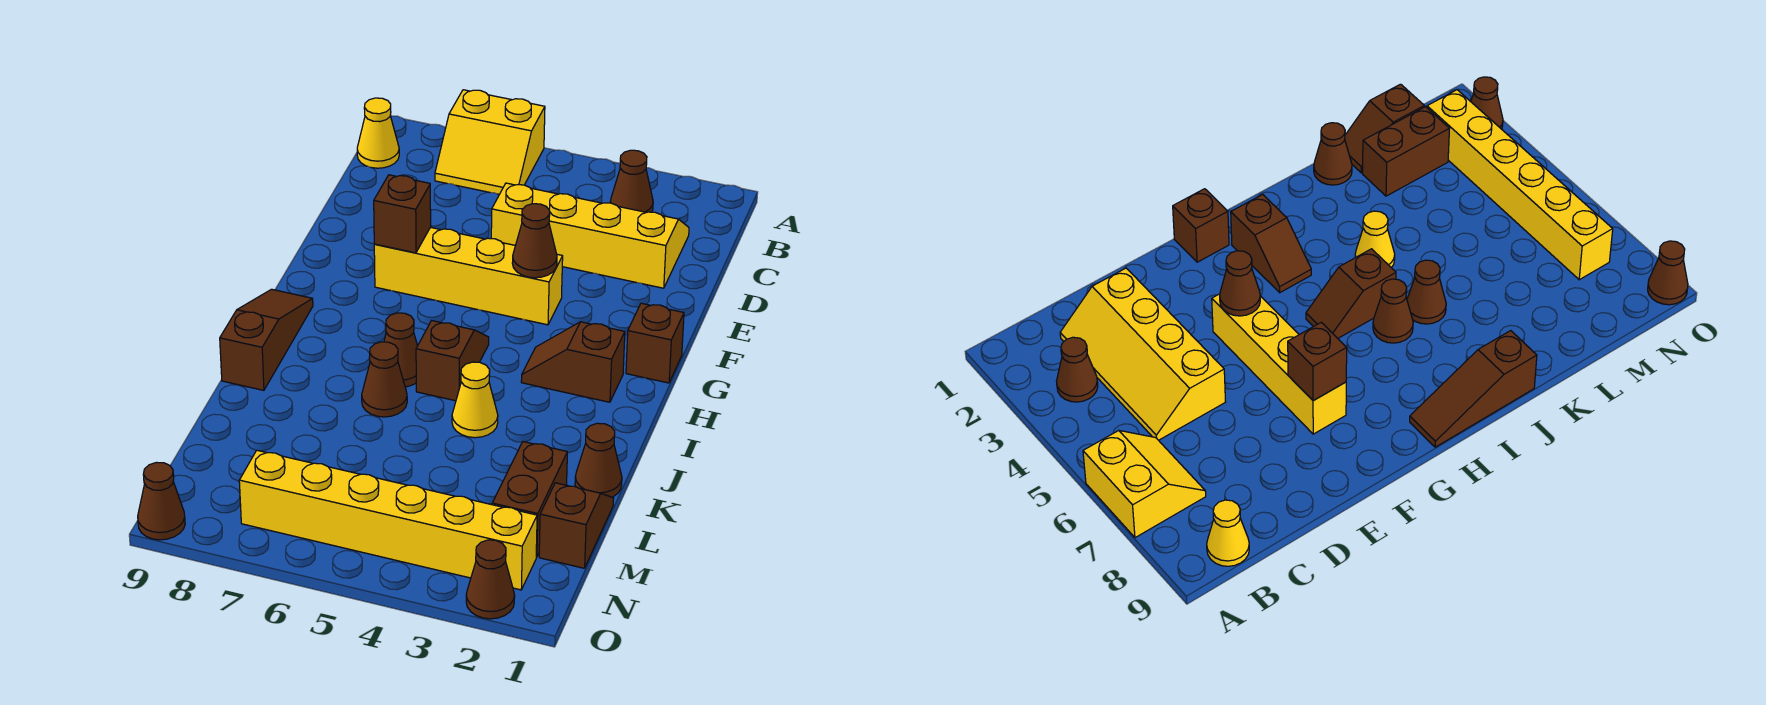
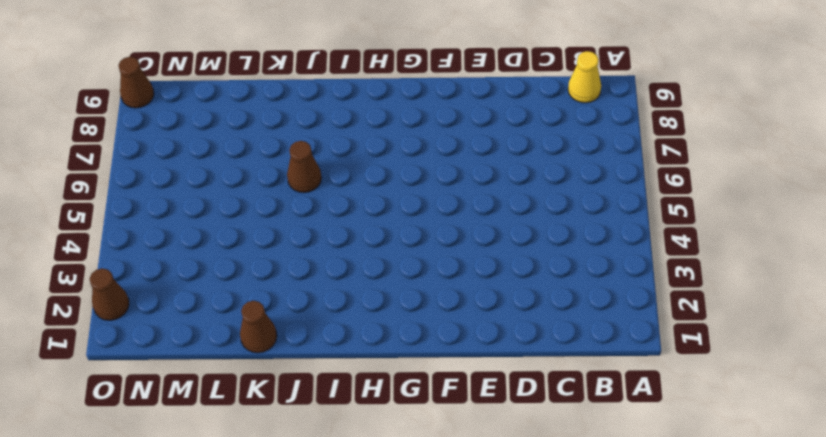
none -> yellow 2x2 slope [435,90,545,194]
none -> brown 1x1 cone [610,150,653,212]
none -> yellow 2x4 slope [491,183,689,288]

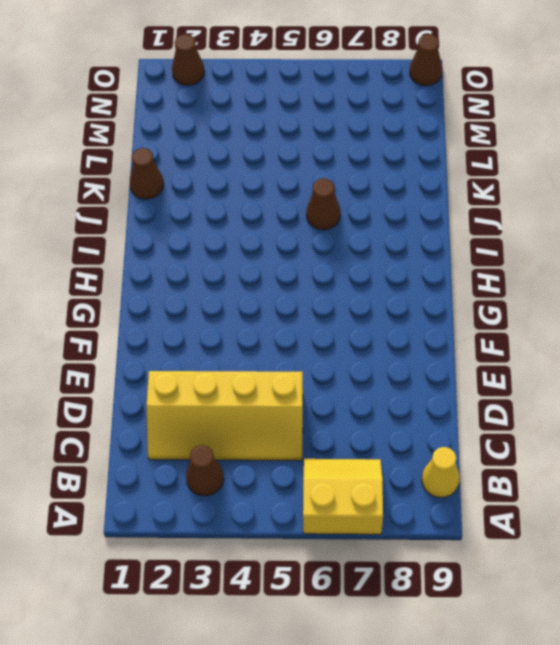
none -> yellow 1x4 brick [374,227,563,325]
none -> brown 1x1 brick [626,303,684,383]
none -> brown 1x2 slope [521,322,625,402]

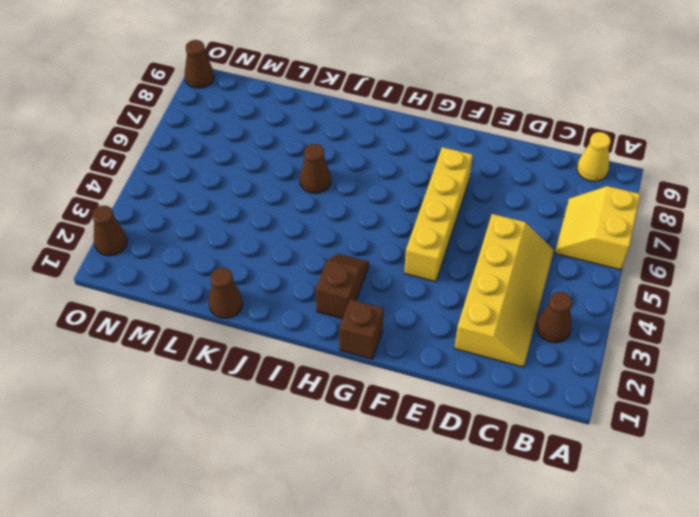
none -> brown 1x2 slope [416,321,489,401]
none -> brown 1x3 slope [220,289,313,390]
none -> brown 1x1 cone [384,313,417,387]

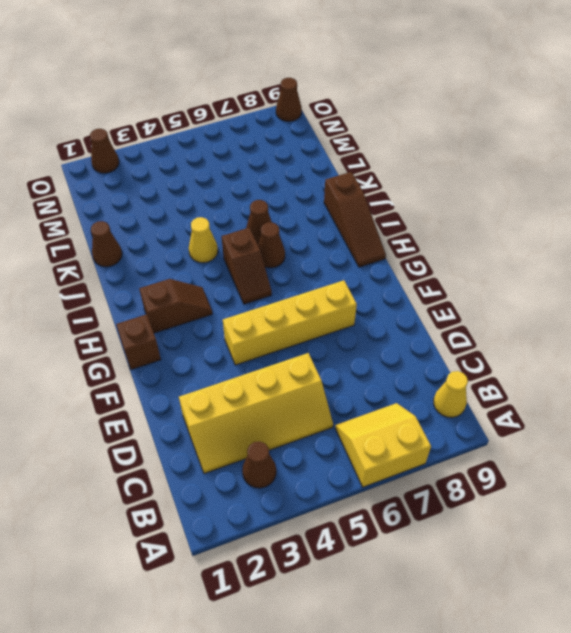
none -> brown 1x2 slope [539,483,613,568]
none -> brown 1x2 brick [492,442,567,557]
none -> yellow 1x6 brick [239,450,537,590]

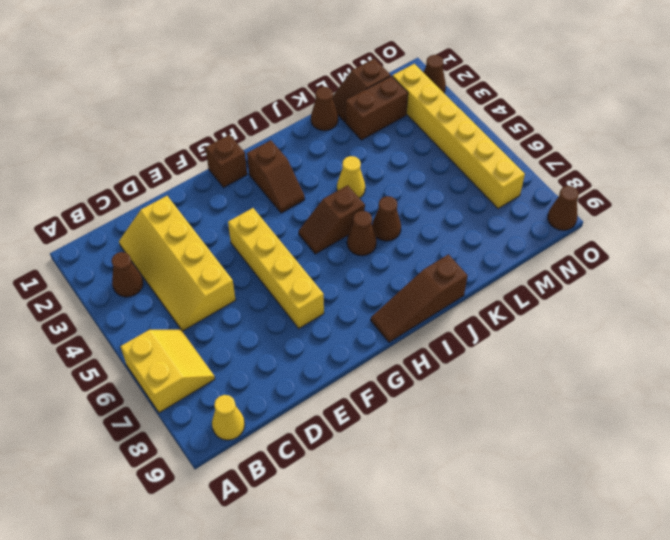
none -> brown 1x1 cone [512,204,557,278]
none -> brown 1x1 brick [374,175,431,253]

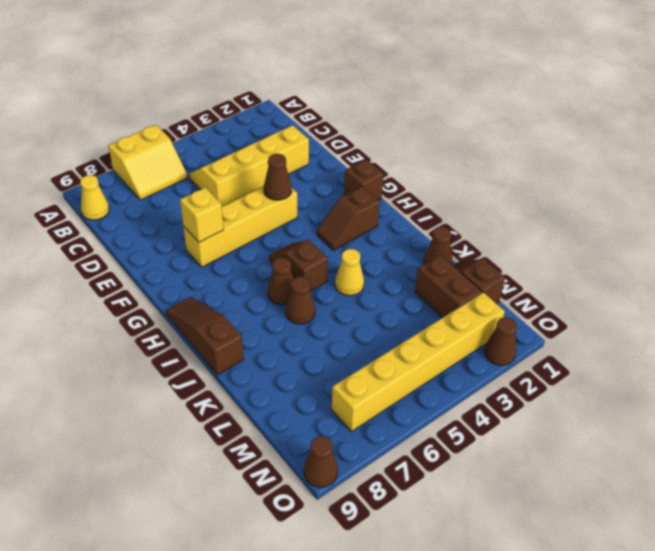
yellow 1x1 brick [180,188,224,242] -> brown 1x1 brick [374,175,431,253]
none -> brown 1x1 cone [610,150,653,212]

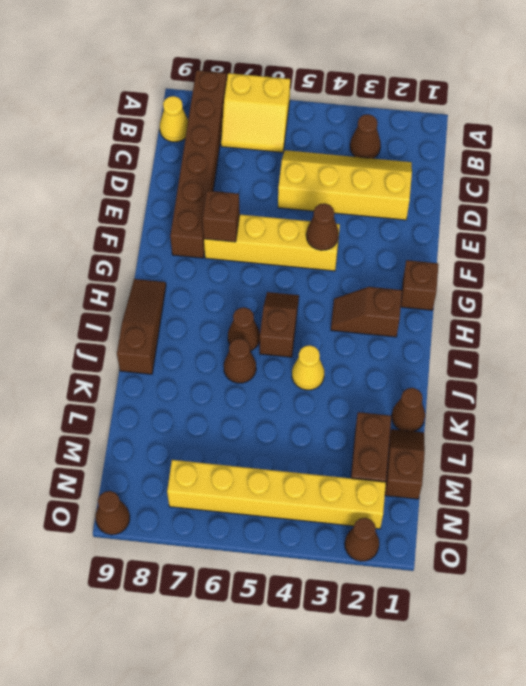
brown 1x6 brick [170,70,227,258] -> none

